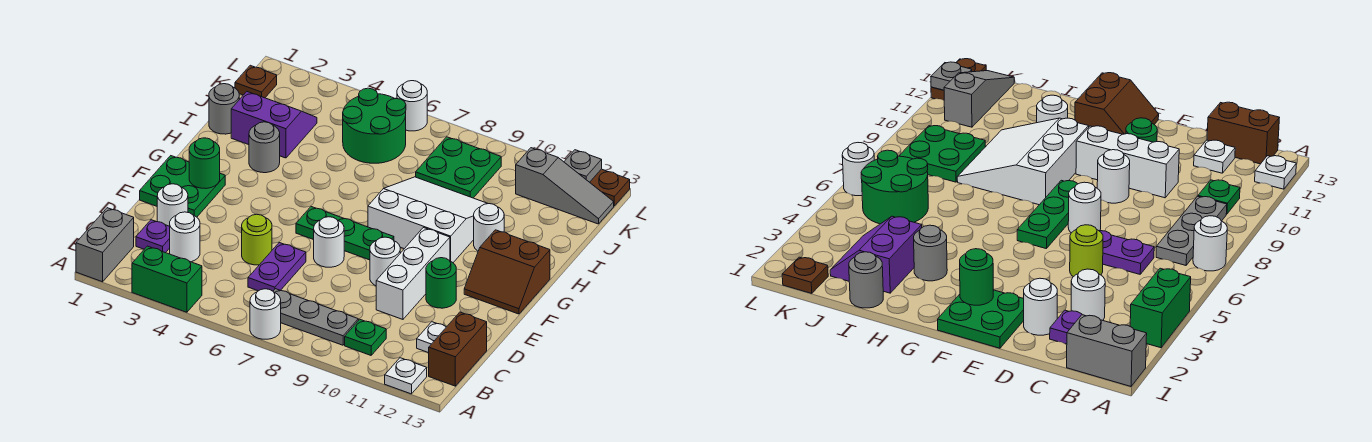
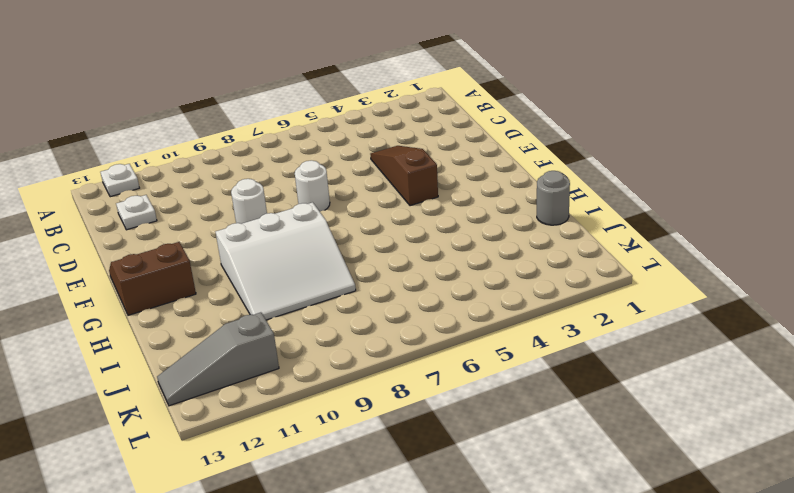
brown 1x3 slope [370,146,438,206] -> none
none -> grey 1x2 brick [76,208,134,282]
none -> green 1x2 brick [132,246,202,312]
none -> white 1x1 round brick [250,289,281,339]
none -> grey 1x3 plate [273,289,358,345]

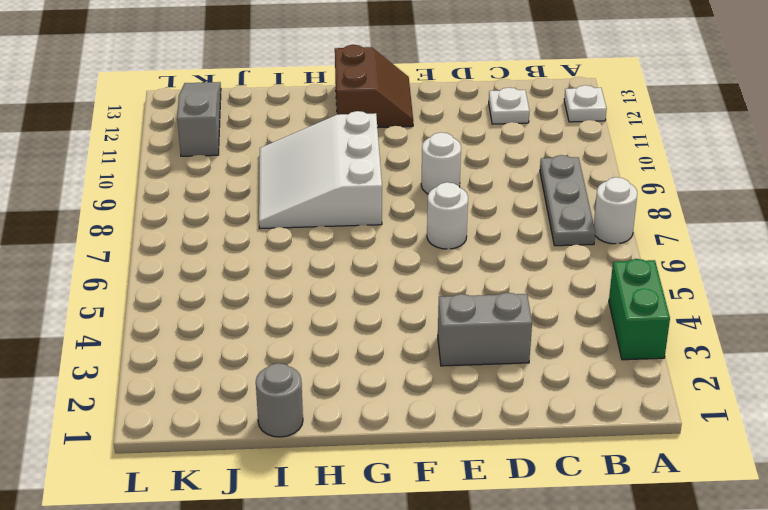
grey 1x2 brick [438,293,532,366] -> grey 1x2 brick moved to [76,208,134,282]
none -> green 1x1 plate [345,319,386,355]
none -> brown 1x2 brick [429,312,487,386]
none -> purple 1x1 plate [136,220,170,253]
none -> white 1x1 round brick [170,212,200,262]

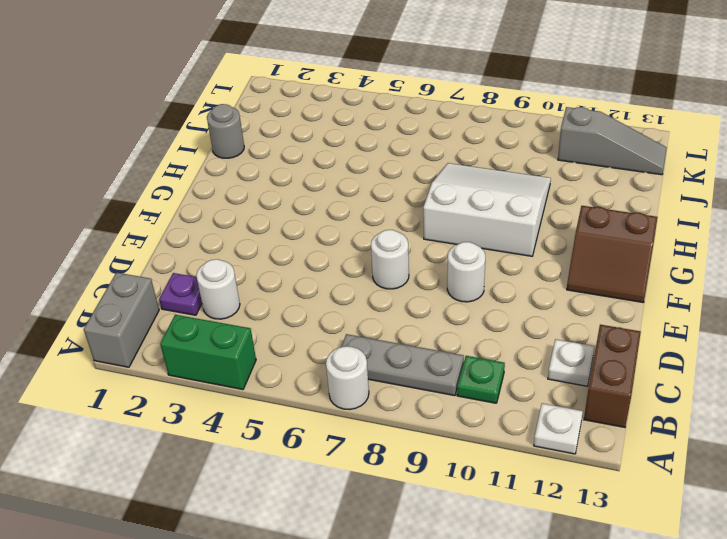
none -> purple 1x2 plate [248,243,306,291]
none -> white 1x1 round brick [157,184,188,226]
none -> lime 1x1 round brick [242,214,272,265]
none -> white 1x3 brick [376,228,450,319]

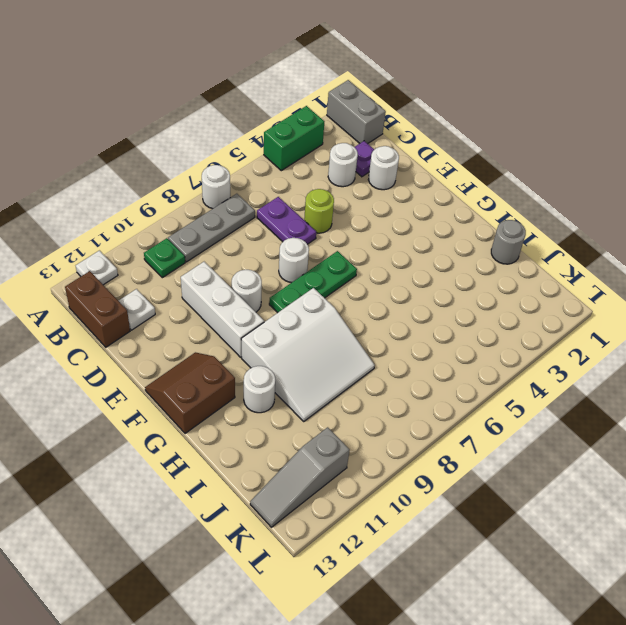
none -> green 2x2 plate [140,156,225,217]
none -> green 1x1 round brick [426,258,456,308]
none -> grey 1x1 round brick [249,122,280,173]
none -> purple 2x2 slope [231,92,317,158]

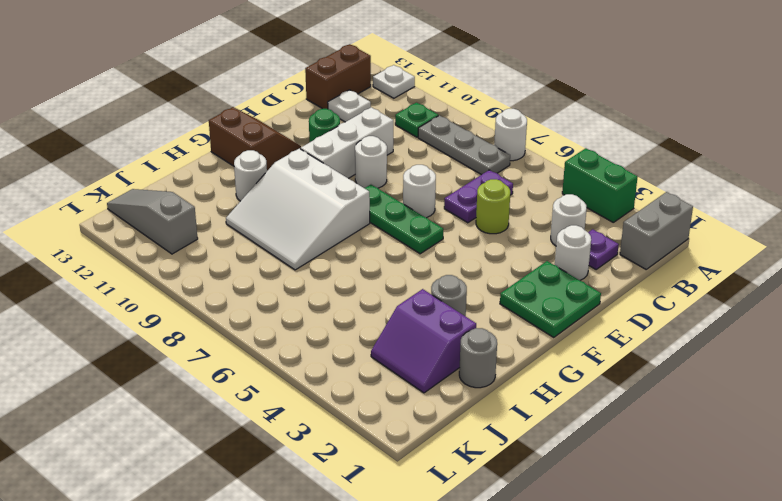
none -> green 2x2 round brick [343,88,406,163]
none -> green 2x2 plate [416,137,501,198]
none -> brown 1x1 plate [235,65,277,98]
none -> white 1x1 round brick [397,81,427,131]

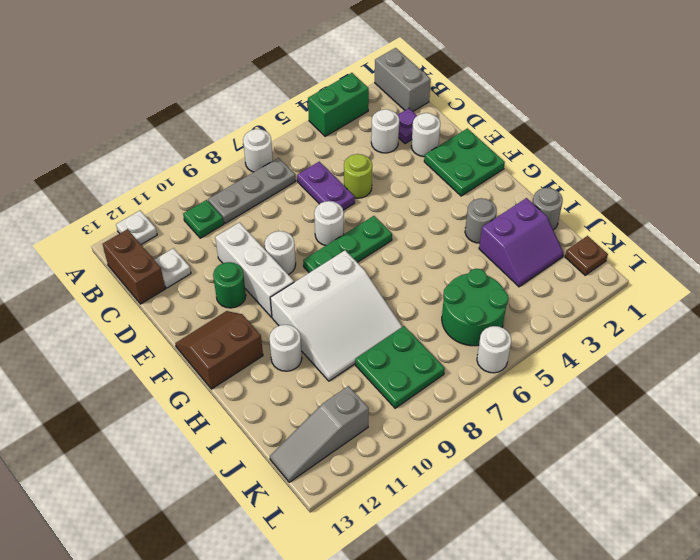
none -> brown 1x2 plate [590,169,630,206]
none -> green 1x1 round brick [189,138,220,188]
none -> grey 1x1 plate [564,150,602,182]

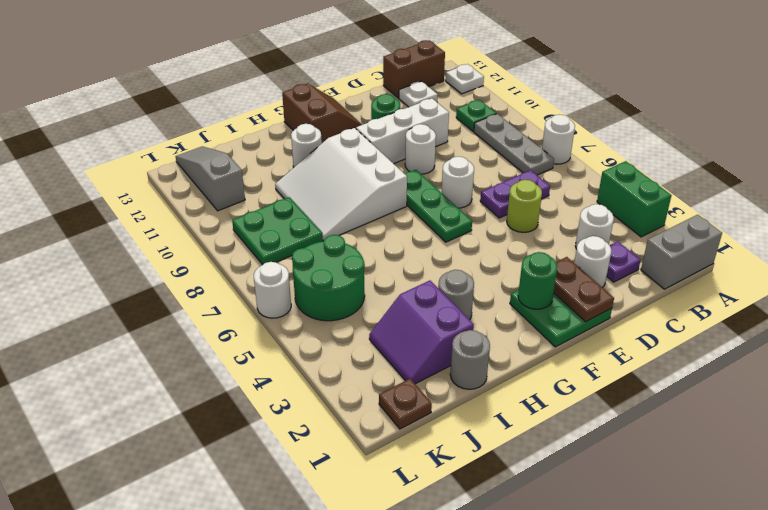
brown 1x2 plate [554,257,614,322] -> brown 1x2 plate moved to [590,169,630,206]
none -> grey 1x1 plate [564,150,602,182]

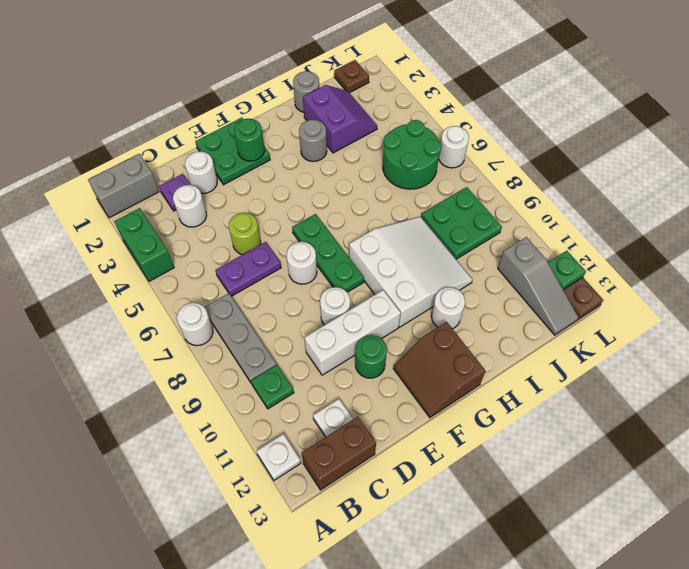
green 1x1 plate [548,251,586,290] -> grey 1x1 plate [564,150,602,182]

